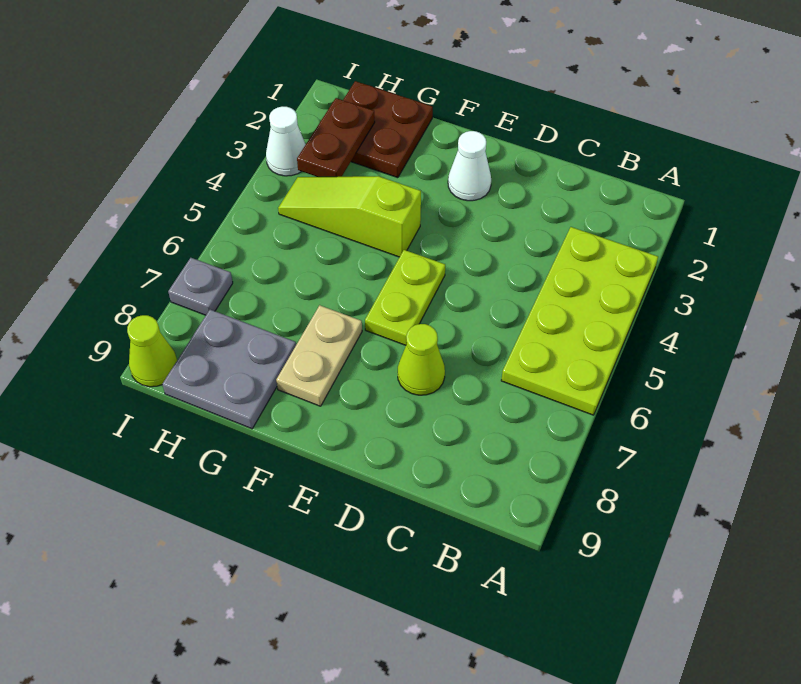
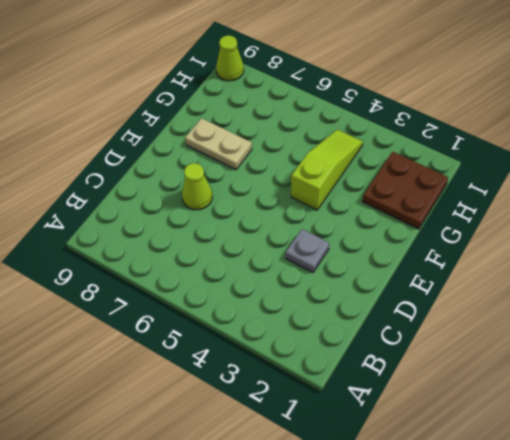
grey 1x1 plate [286,229,329,273] -> grey 1x1 plate moved to [168,258,233,315]
none -> lime 2x4 plate [501,227,658,415]
none -> white 1x1 cone [448,131,491,201]
none -> lime 1x2 plate [365,250,445,345]

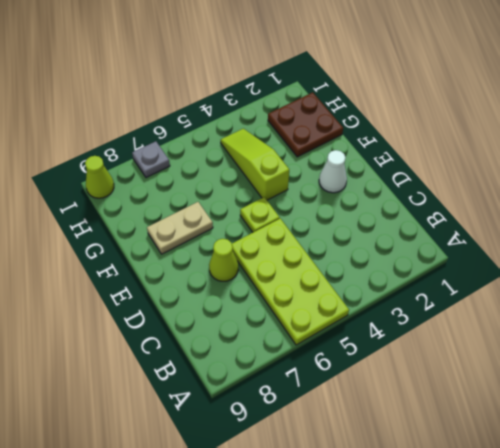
lime 2x4 plate [232,218,349,345] -> lime 2x4 plate turned to [501,227,658,415]
lime 1x1 plate [240,197,280,232] -> lime 1x2 plate [365,250,445,345]
none -> grey 2x2 plate [162,310,296,429]
none -> white 1x1 cone [266,107,306,176]
none -> brown 1x2 plate [297,98,375,177]

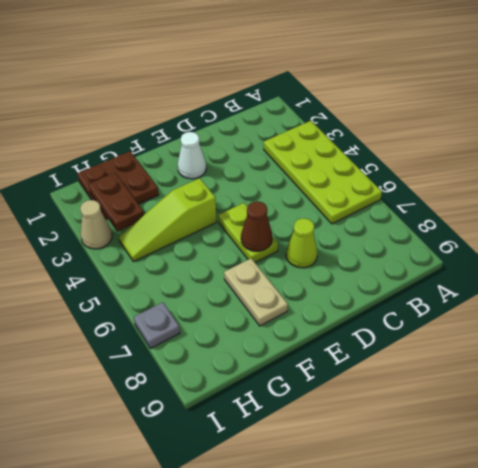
brown 1x1 cone [241,201,272,251] -> none
tan 1x1 cone [80,200,112,249] -> white 1x1 cone [266,107,306,176]
none -> grey 2x2 plate [162,310,296,429]
none -> lime 1x1 cone [127,315,177,387]

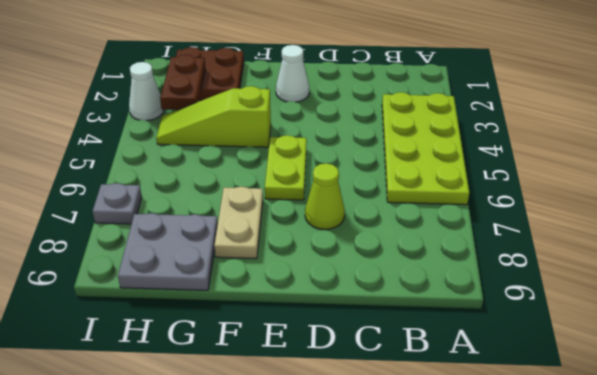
none -> lime 1x1 cone [127,315,177,387]

